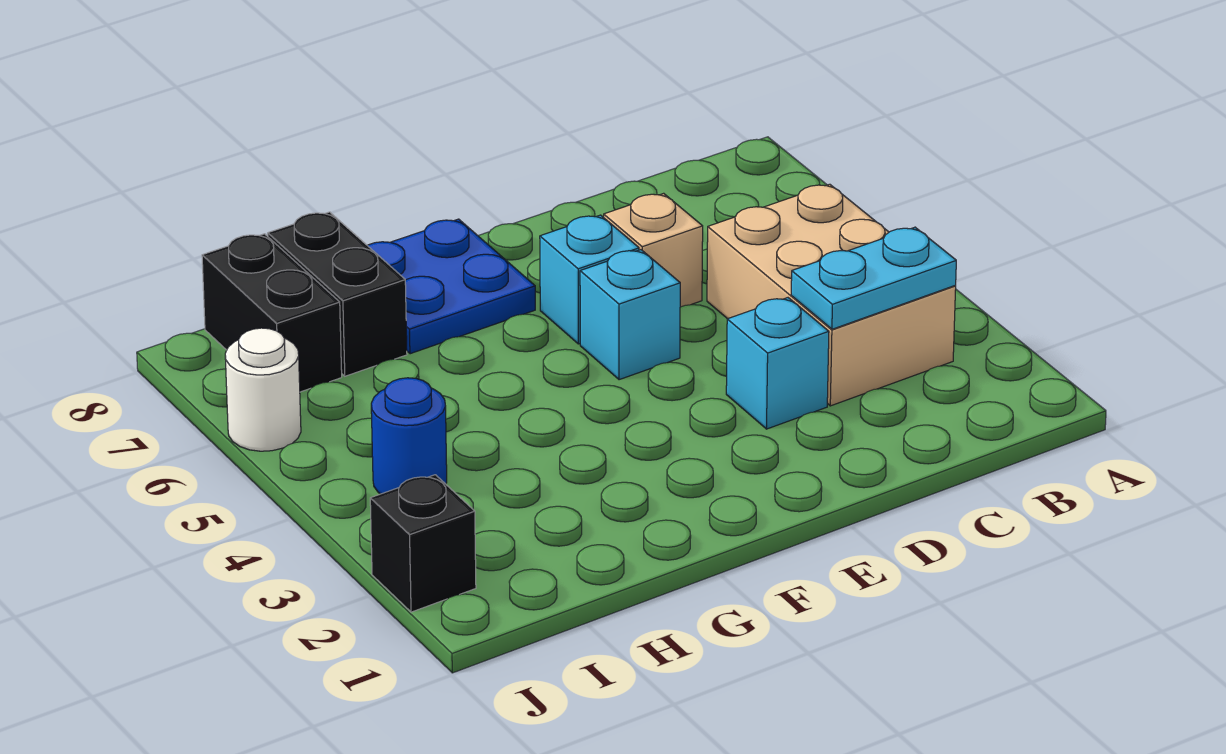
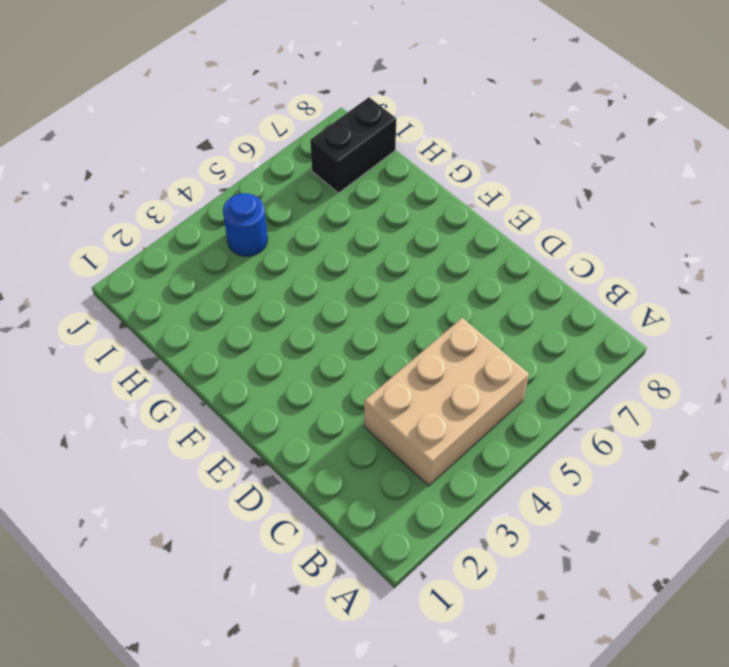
none -> cyan 1x1 brick [726,298,829,429]
none -> tan 1x1 brick [604,193,703,307]
none -> cyan 1x1 brick [580,250,680,380]

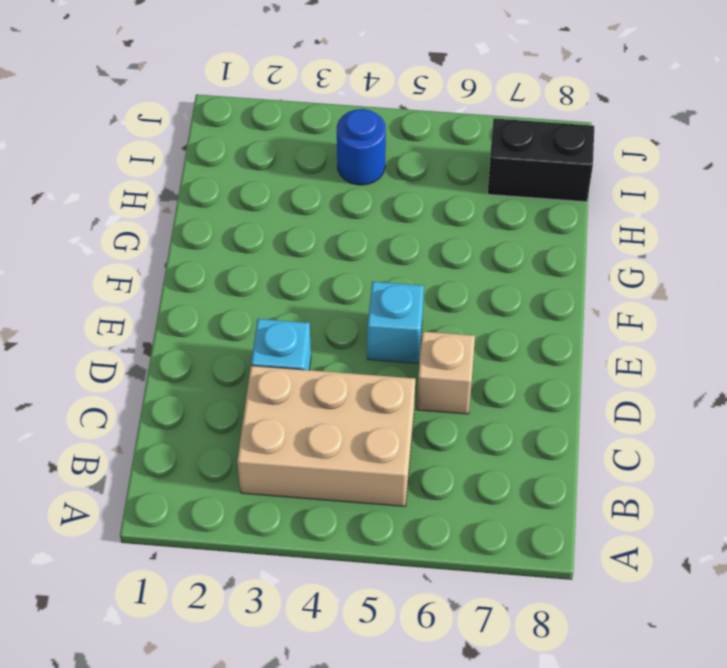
none -> cyan 1x1 brick [540,215,639,344]
none -> blue 2x2 plate [367,219,535,354]
none -> black 1x2 brick [268,212,407,376]

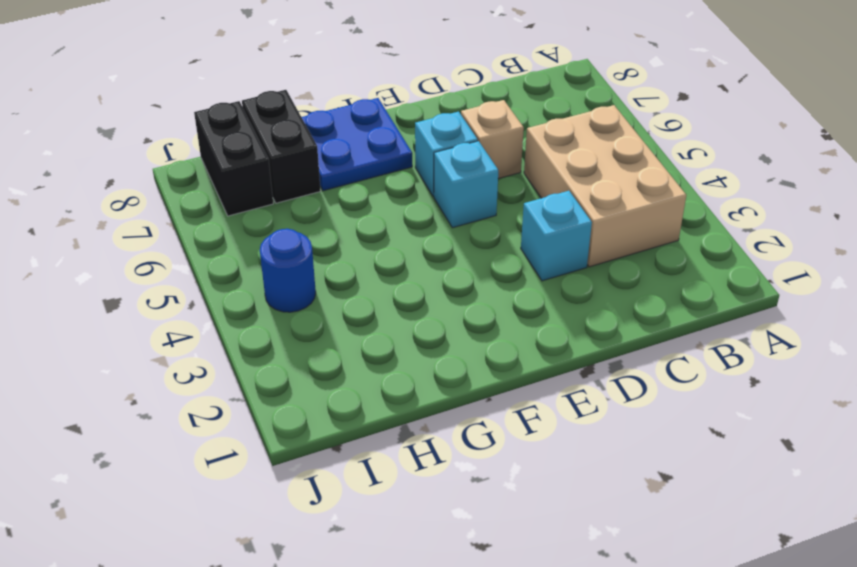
none -> black 1x1 brick [370,475,476,612]
none -> white 1x1 round brick [225,328,301,451]
none -> cyan 1x2 plate [791,227,956,329]

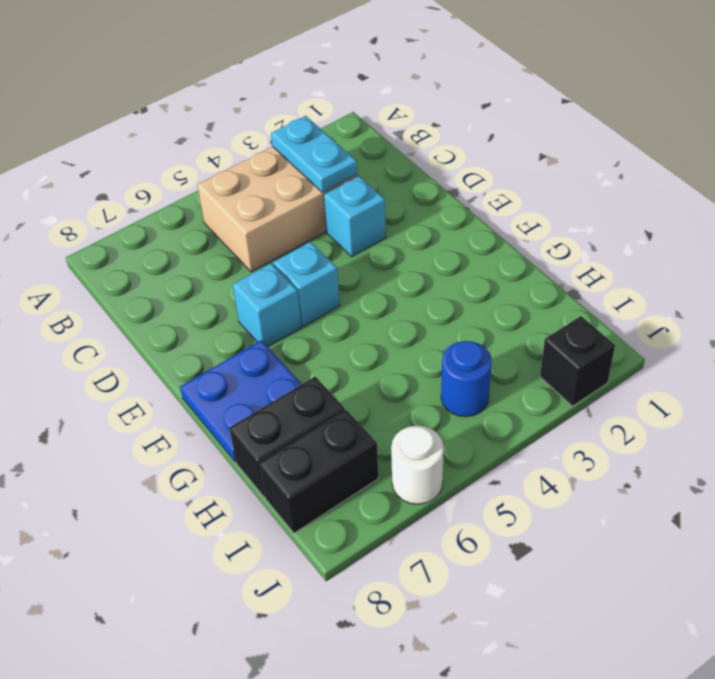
none -> tan 1x1 brick [604,193,703,307]

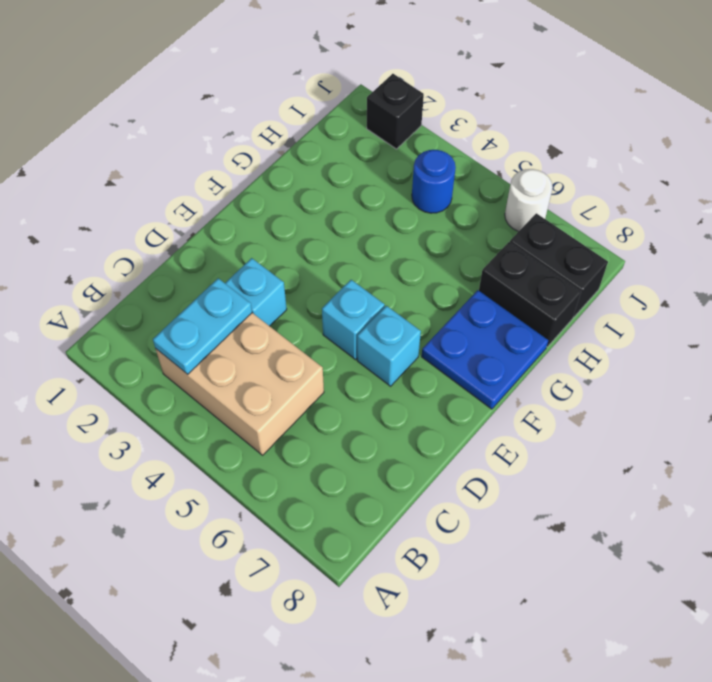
none -> tan 1x1 brick [604,193,703,307]

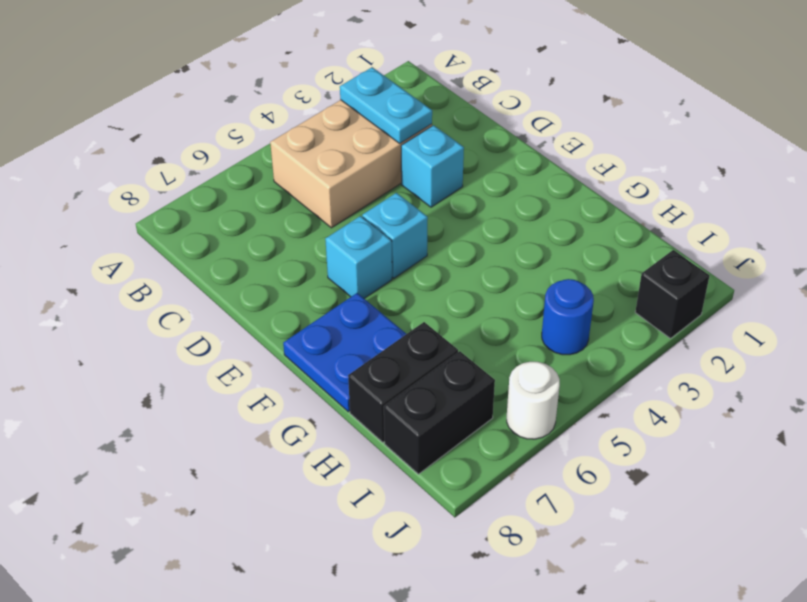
none -> tan 1x1 brick [604,193,703,307]

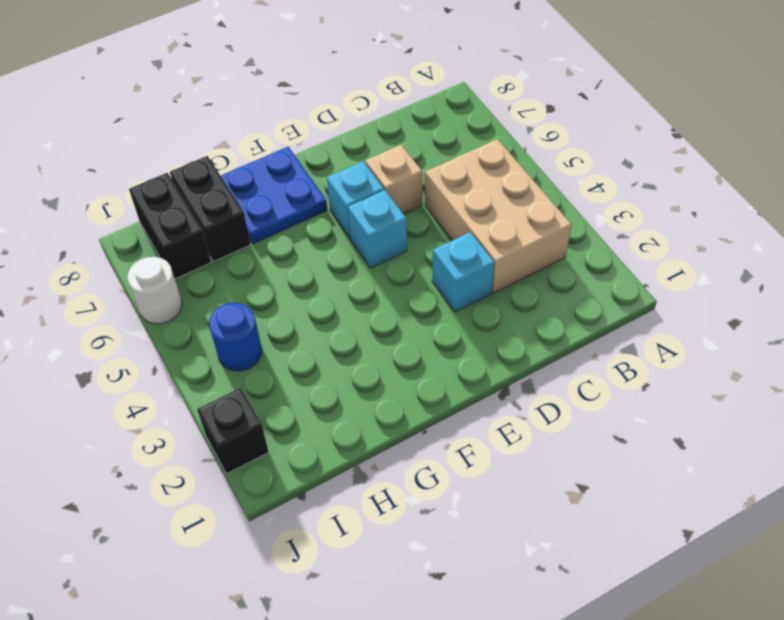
none -> cyan 1x2 plate [791,227,956,329]

